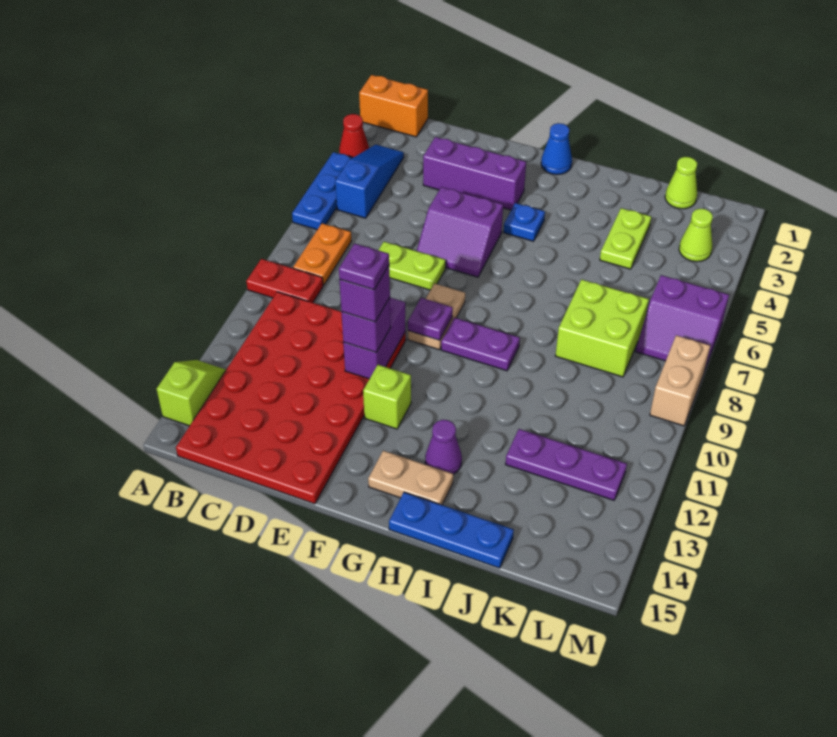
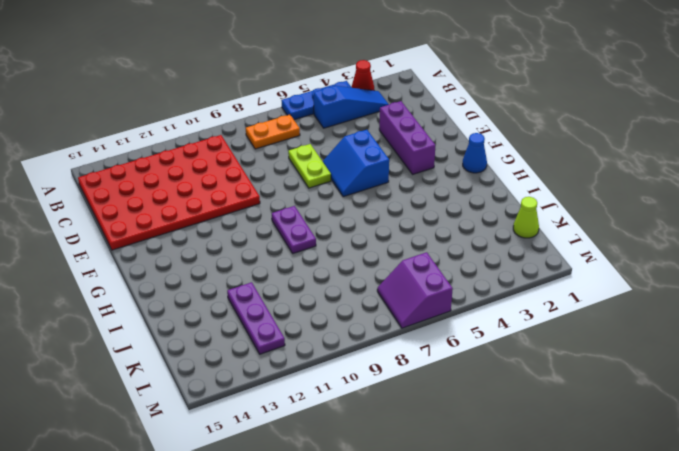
blue 2x2 slope [323,130,389,197] -> purple 2x2 slope [417,187,503,277]
none -> orange 1x2 brick [359,75,428,137]
none -> red 1x2 plate [246,259,323,303]
none -> lime 1x2 slope [157,360,226,426]
none -> tan 1x2 plate [408,283,465,350]

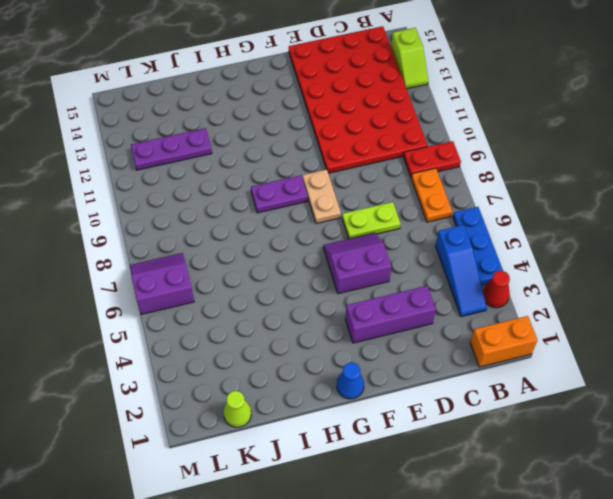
none -> lime 1x1 brick [363,365,411,429]
none -> blue 1x1 plate [504,203,545,241]
none -> tan 1x2 plate [368,451,453,505]
none -> purple 1x1 cone [425,420,462,474]

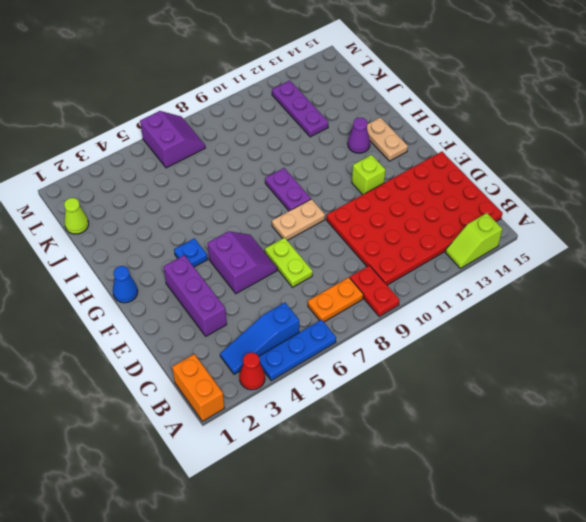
none -> blue 1x3 plate [389,492,514,568]
none -> lime 1x2 plate [600,208,651,269]
none -> lime 2x2 brick [555,279,649,377]
none -> lime 1x1 cone [679,209,713,262]

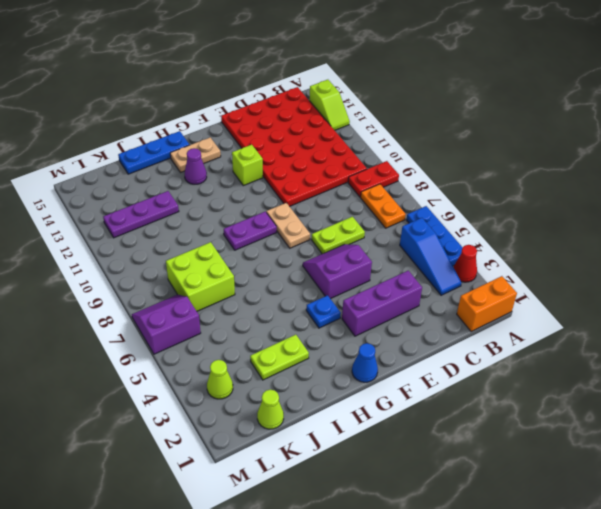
lime 1x2 plate [250,335,309,380] -> lime 1x2 plate turned to [600,208,651,269]
none -> tan 1x2 brick [650,335,710,426]
none -> purple 1x2 brick [343,298,406,379]
none -> purple 1x1 plate [408,298,453,340]
none -> purple 1x1 brick [341,298,391,352]

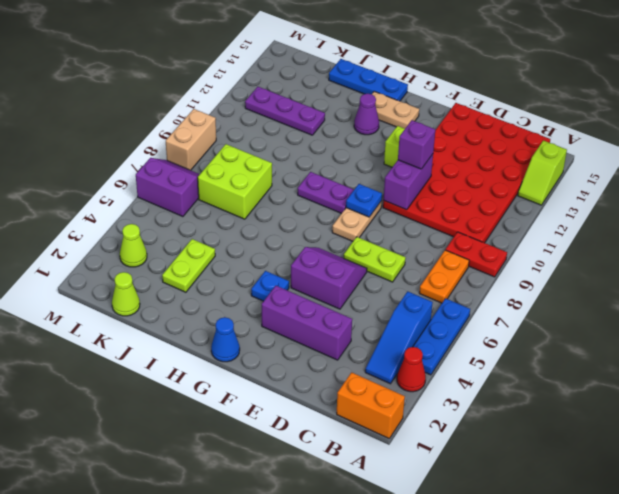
blue 1x1 plate [346,184,382,217] -> purple 1x1 plate [408,298,453,340]
none -> purple 1x1 brick [339,266,390,322]
none -> purple 1x1 plate [339,243,389,290]

